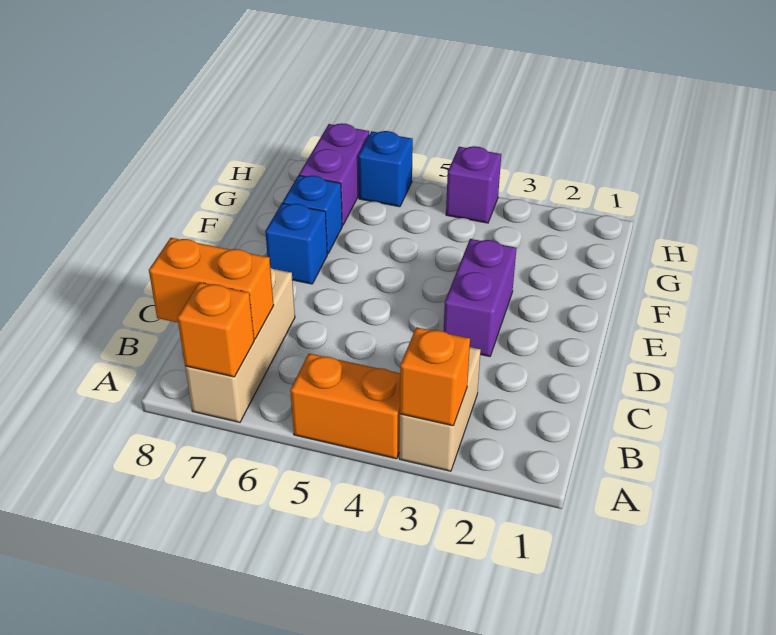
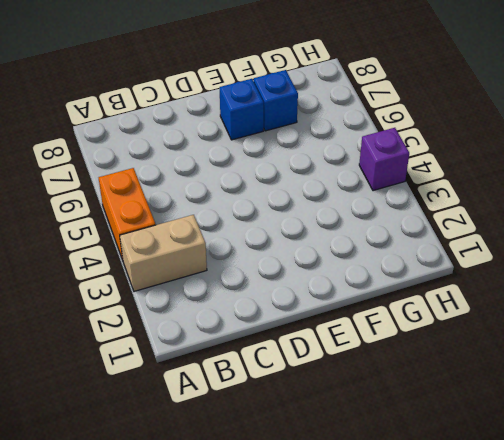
none -> tan 1x3 brick [185,268,295,422]
none -> purple 1x2 brick [444,239,516,356]
none -> purple 1x2 brick [299,123,369,226]

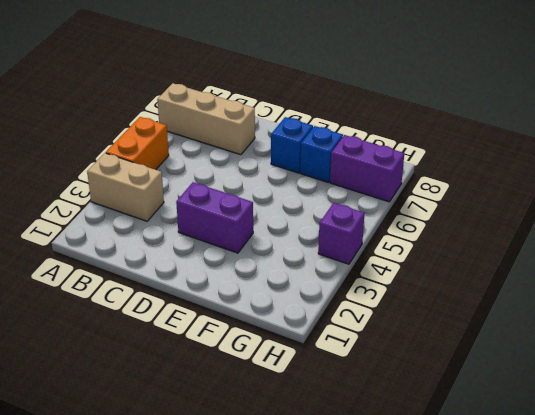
none -> blue 1x1 brick [358,131,413,207]
none -> orange 1x1 brick [400,327,470,426]
none -> orange 1x1 brick [177,282,254,377]

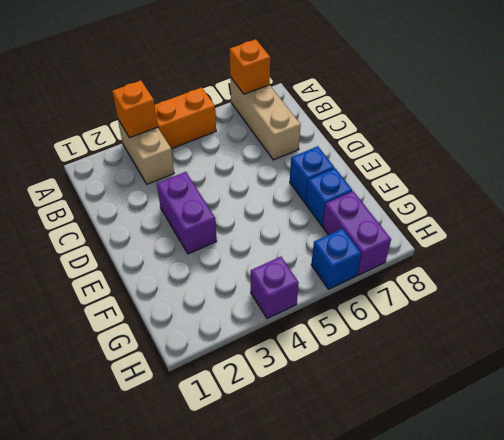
none -> orange 1x2 brick [149,238,274,339]

